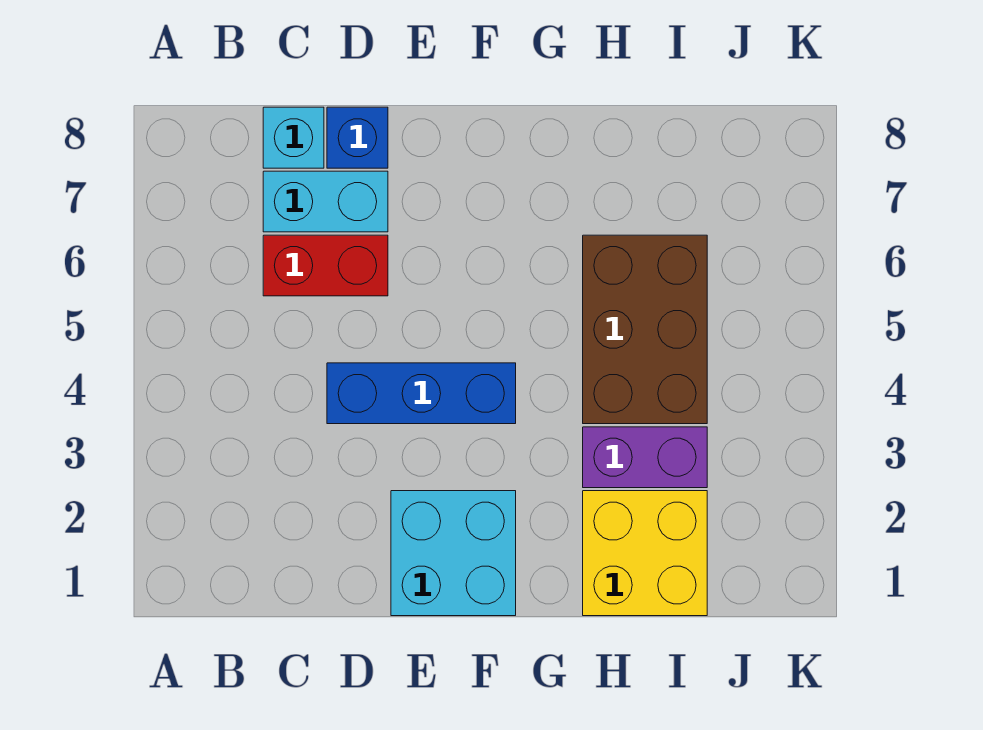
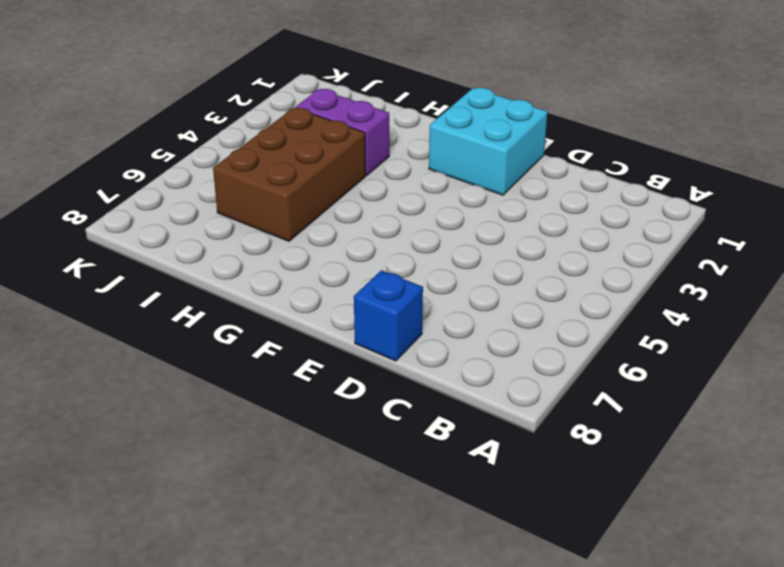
none -> red 1x2 brick [263,235,388,296]
none -> cyan 1x2 brick [263,171,388,232]

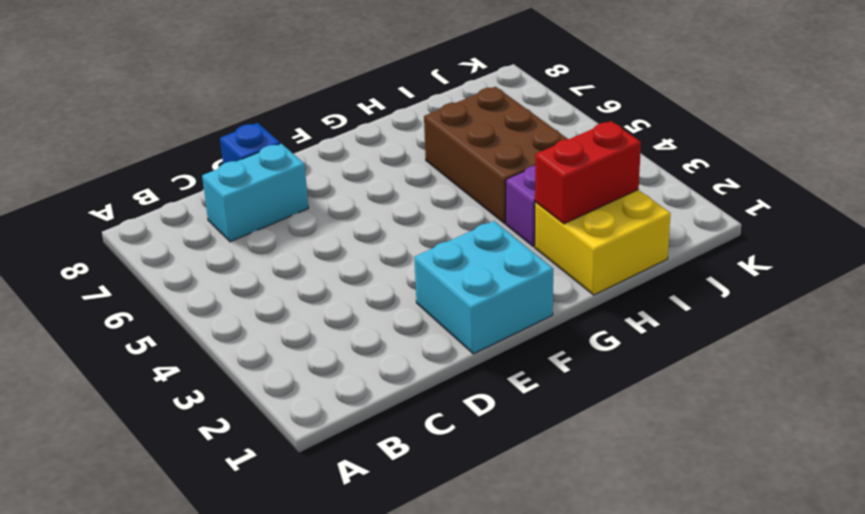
red 1x2 brick [535,121,641,224] -> red 1x2 brick moved to [263,235,388,296]
none -> cyan 1x1 brick [263,107,324,168]
none -> blue 1x3 brick [327,363,516,424]

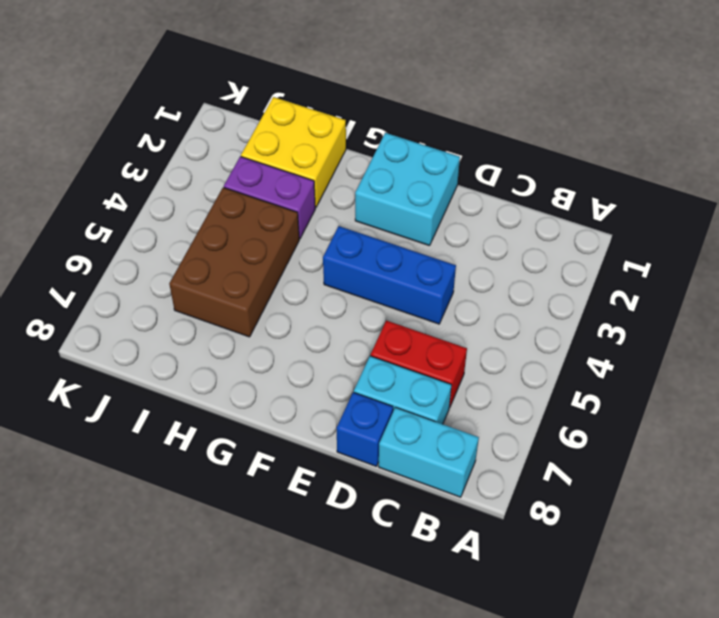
cyan 1x2 brick [379,407,479,497] -> cyan 1x1 brick [263,107,324,168]

